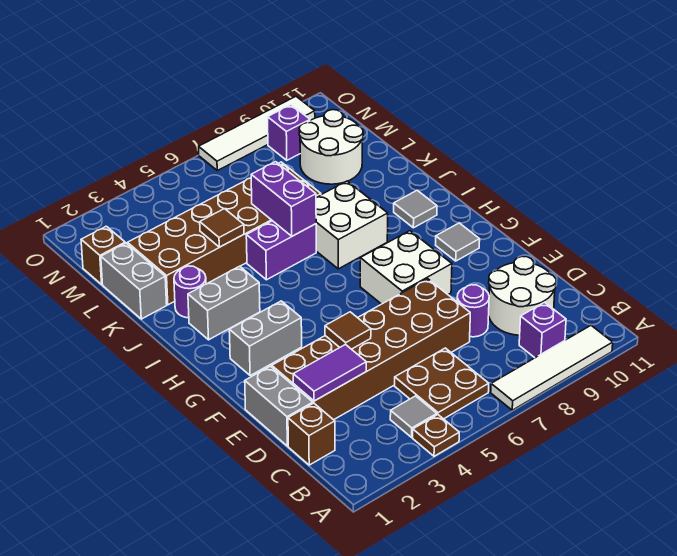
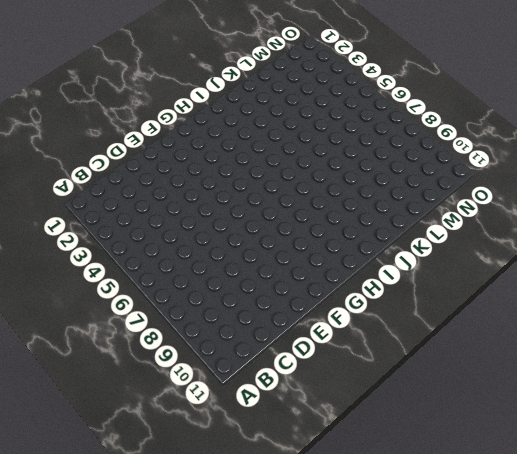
none -> brown 1x1 plate [413,415,459,456]
none -> white 1x4 tile [491,326,613,410]
none -> grey 1x1 tile [390,396,437,437]

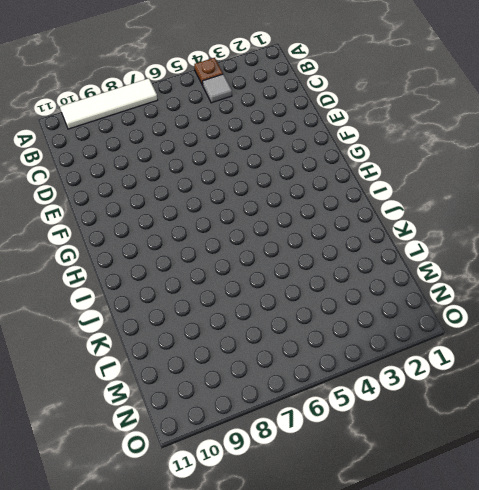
none -> brown 2x2 plate [395,348,489,419]
none -> purple 1x1 brick [519,302,566,358]
none -> brown 1x1 brick [288,403,335,465]

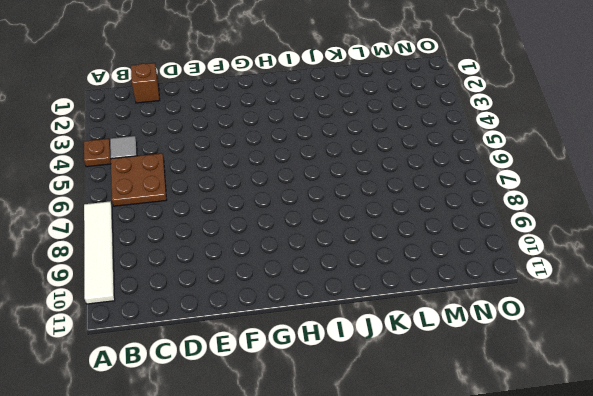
none -> purple 1x1 brick [519,302,566,358]
none -> white 2x2 round brick [489,256,556,335]
none -> grey 1x2 brick [245,366,313,446]

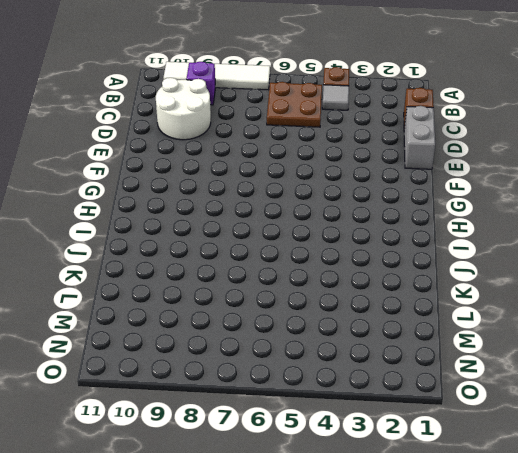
none -> brown 2x6 brick [272,279,470,420]
none -> purple 1x1 round brick [457,285,489,337]
none -> white 2x2 brick [360,231,452,304]

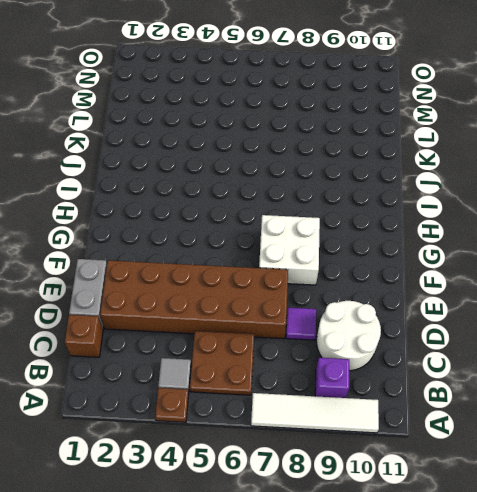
purple 1x1 tile [286,307,316,340] -> purple 1x1 round brick [457,285,489,337]
none -> grey 1x2 brick [229,301,302,376]
none -> grey 1x1 tile [436,223,480,261]
none -> grey 1x2 brick [188,266,260,340]

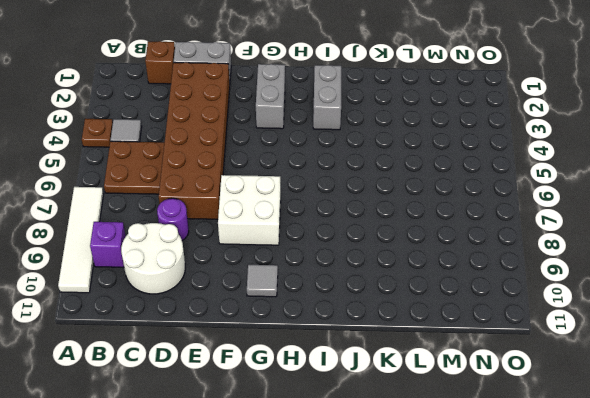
none -> white 2x2 brick [316,181,388,269]
none -> grey 1x1 tile [394,190,437,228]
none -> purple 1x1 round brick [174,266,206,318]

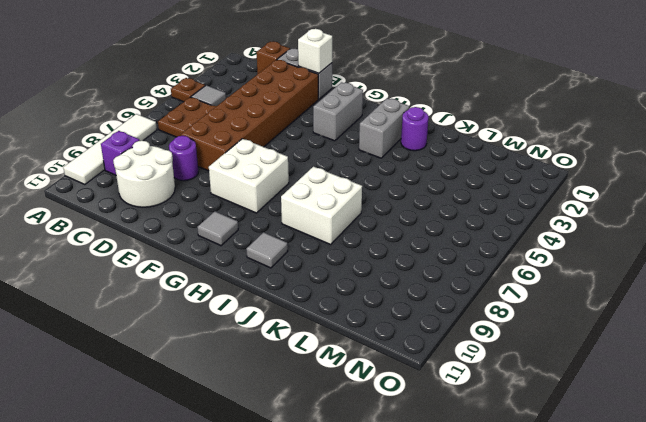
white 1x1 brick [298,29,332,73] -> none
none -> purple 1x2 brick [246,221,316,280]
none -> grey 1x2 brick [101,243,167,319]
none -> brown 2x6 brick [128,162,321,305]

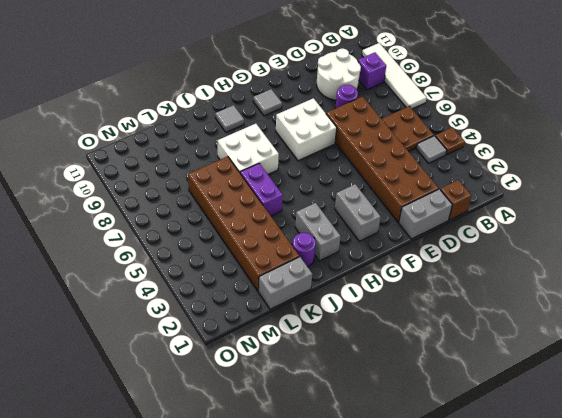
none -> white 2x2 round brick [299,110,363,184]
none -> brown 1x1 brick [81,226,125,284]
none -> purple 1x1 brick [268,105,310,160]

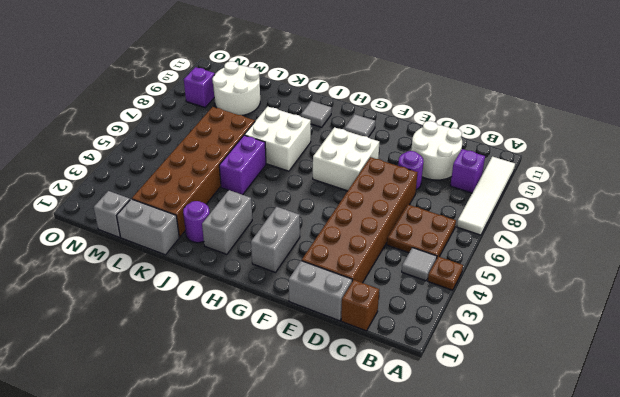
grey 1x1 brick [94,191,130,237] -> brown 1x1 brick [81,226,125,284]
none -> white 1x4 tile [199,97,315,171]
none -> purple 1x2 tile [293,344,366,401]
none -> brown 1x1 tile [325,312,371,349]

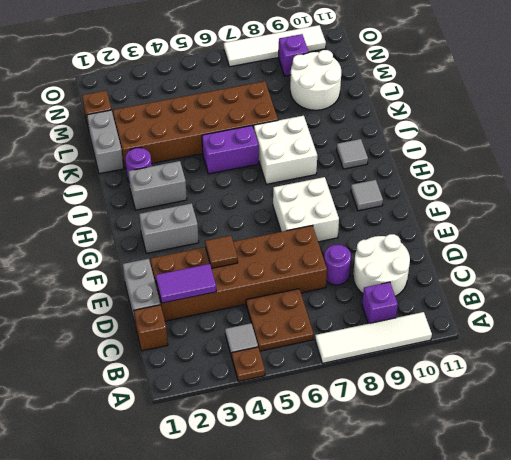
none -> purple 1x2 brick [251,162,316,236]
none -> brown 1x1 tile [200,209,244,247]

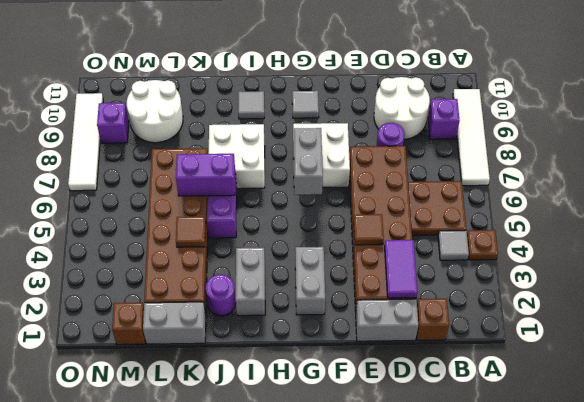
grey 1x2 brick [294,128,323,195] -> none

